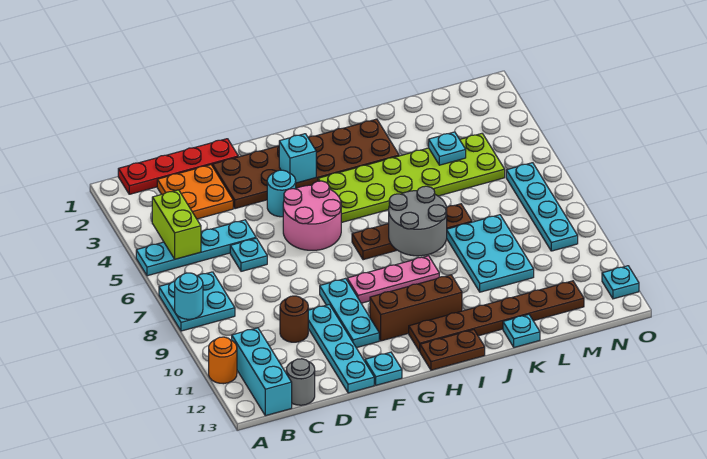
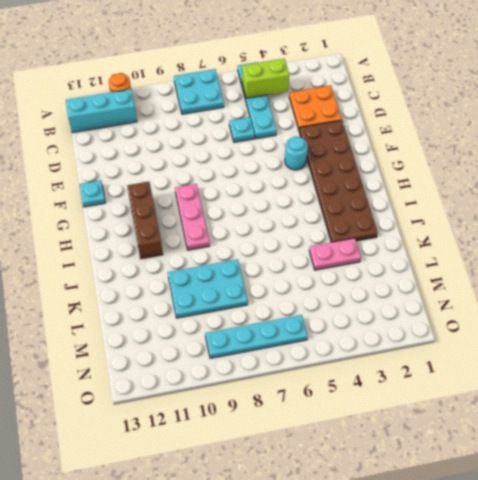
pink 1x2 plate [309,238,361,270] -> lime 2x6 plate [318,134,505,223]
none -> red 1x4 plate [118,139,238,194]
none -> grey 1x1 round brick [286,359,315,405]
none -> brown 1x1 round brick [280,296,308,342]
none -> cyan 1x4 plate [308,304,374,393]

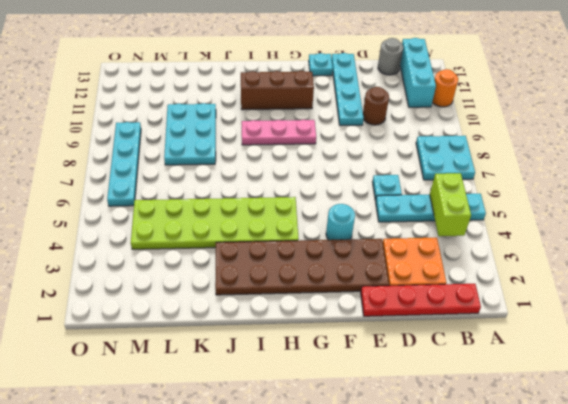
none -> pink 2x2 round brick [283,181,341,250]
none -> cyan 1x3 plate [320,278,379,348]
none -> brown 1x4 plate [352,204,472,260]
none -> brown 1x6 plate [409,281,584,352]

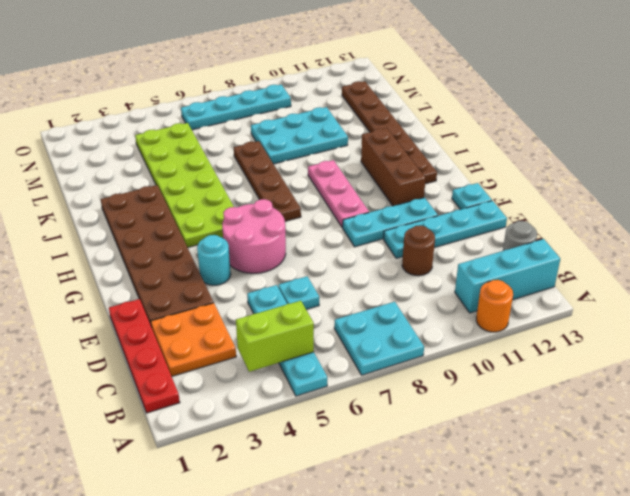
none -> brown 1x2 plate [420,330,485,370]
none -> cyan 1x1 plate [503,314,540,347]
none -> cyan 1x1 plate [602,266,639,299]
none -> cyan 1x1 round brick [175,273,203,319]

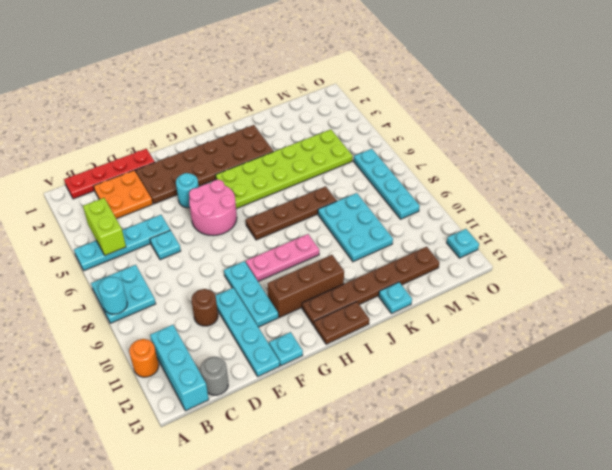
none -> cyan 1x1 brick [279,134,316,183]
none -> grey 2x2 round brick [389,186,447,256]
none -> cyan 1x1 plate [429,132,466,165]

